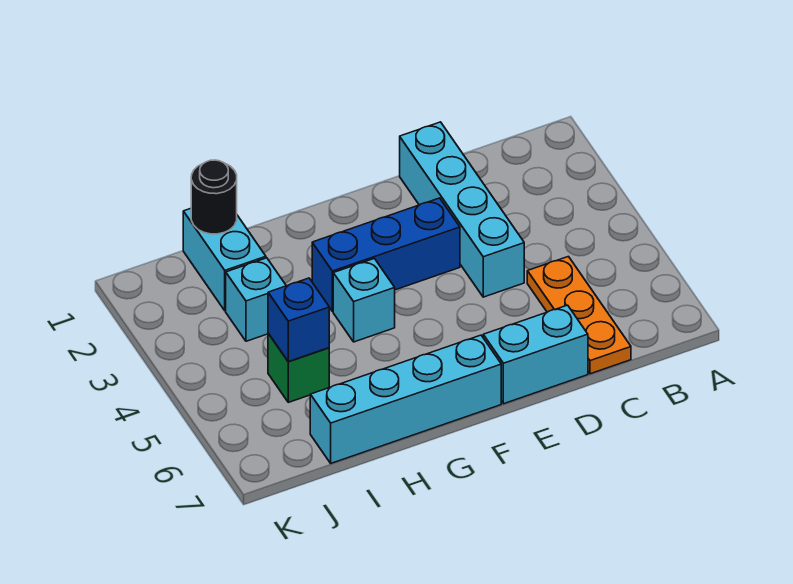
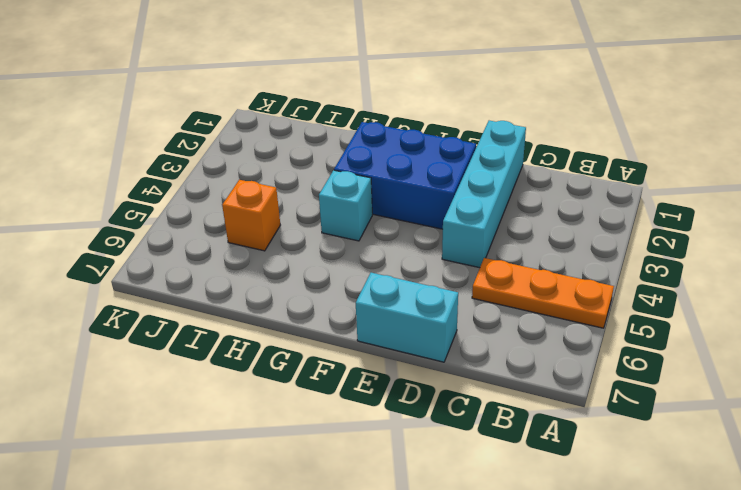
orange 1x3 plate [472,258,614,328] -> orange 1x3 plate turned to [527,257,631,374]
blue 2x3 brick [334,122,476,229] -> blue 1x3 brick [312,198,460,311]
orange 1x1 brick [222,180,280,251] -> green 1x1 brick [268,333,329,402]
none -> cyan 1x4 brick [310,335,501,463]
none -> cyan 1x2 brick [183,209,266,311]

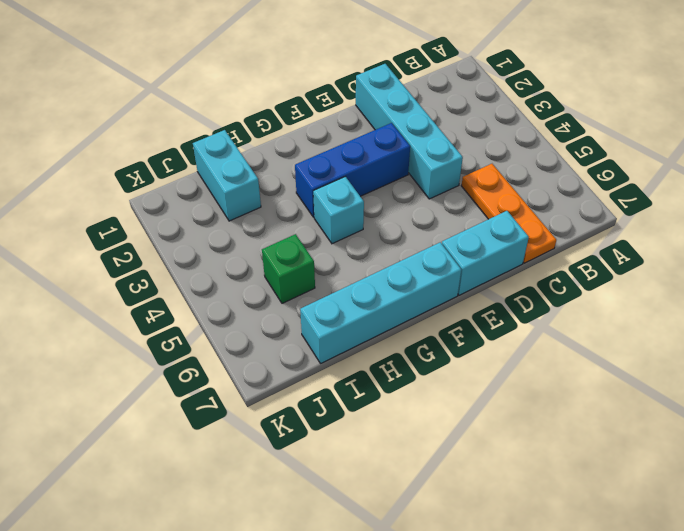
none -> cyan 1x1 brick [226,258,286,341]
none -> black 1x1 round brick [191,160,237,234]

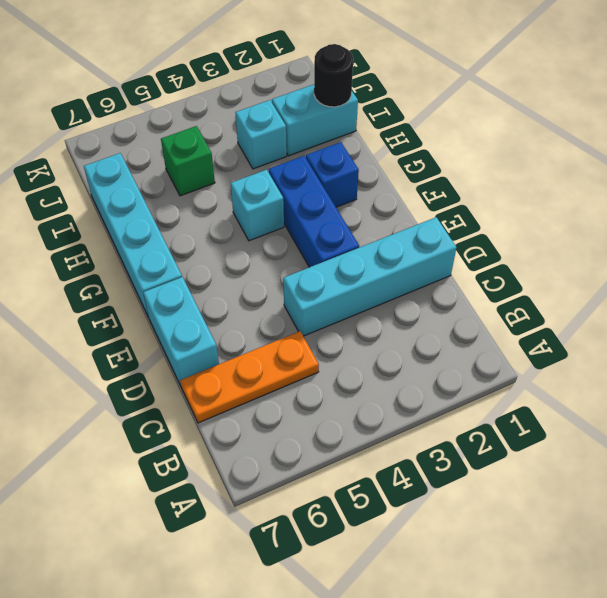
blue 1x1 brick [306,142,359,207] -> blue 1x1 brick moved to [268,278,329,362]

